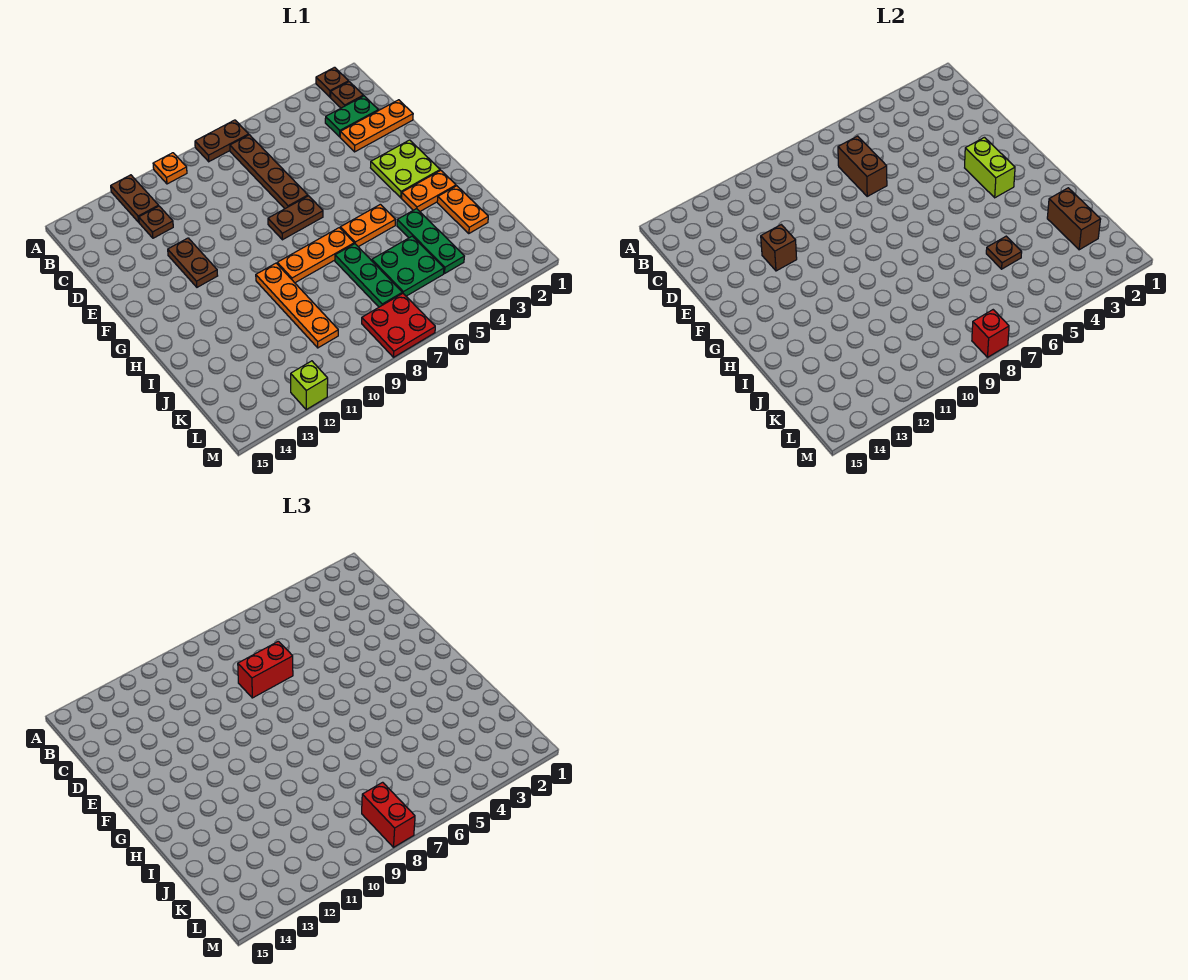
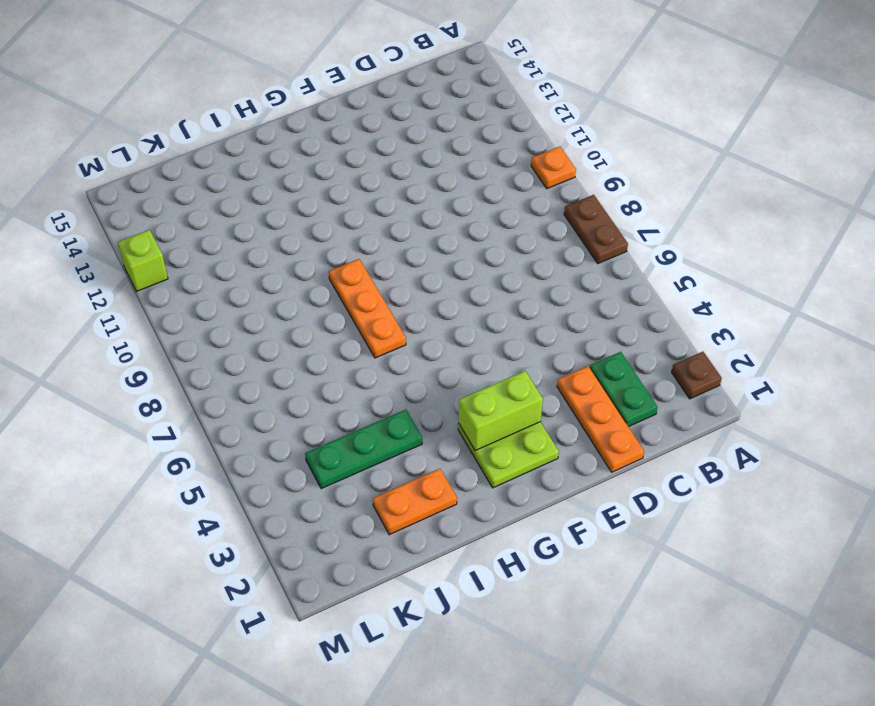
none -> brown 1x2 plate [111,175,159,222]
none -> brown 1x1 plate [331,82,363,108]
none -> brown 1x4 plate [230,135,308,209]
none -> brown 1x1 plate [139,206,173,238]

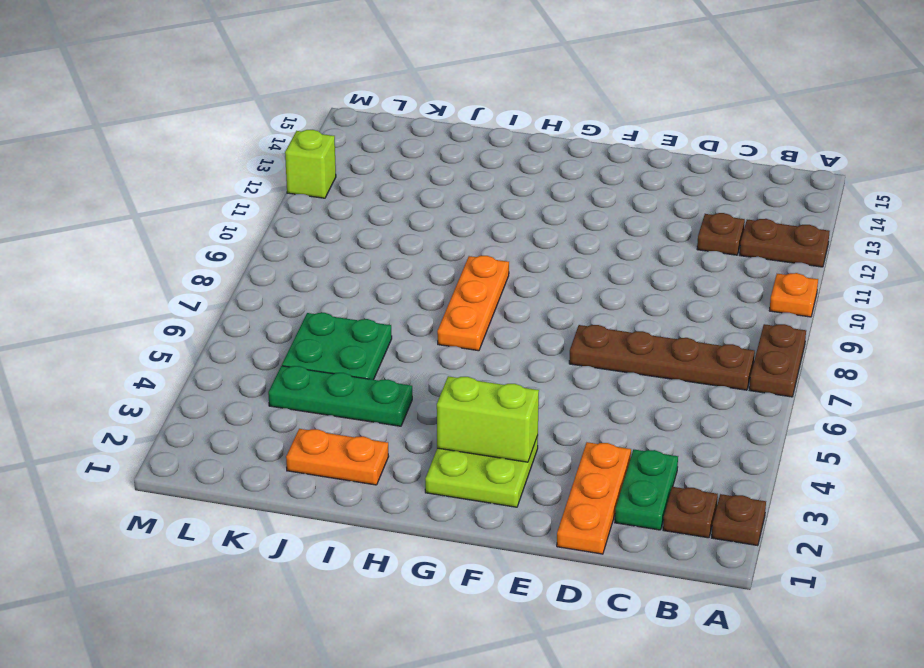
none -> brown 1x2 plate [168,238,218,287]
none -> brown 1x2 plate [268,196,323,240]
none -> orange 1x2 plate [401,170,456,211]
none -> orange 1x2 plate [340,204,395,247]

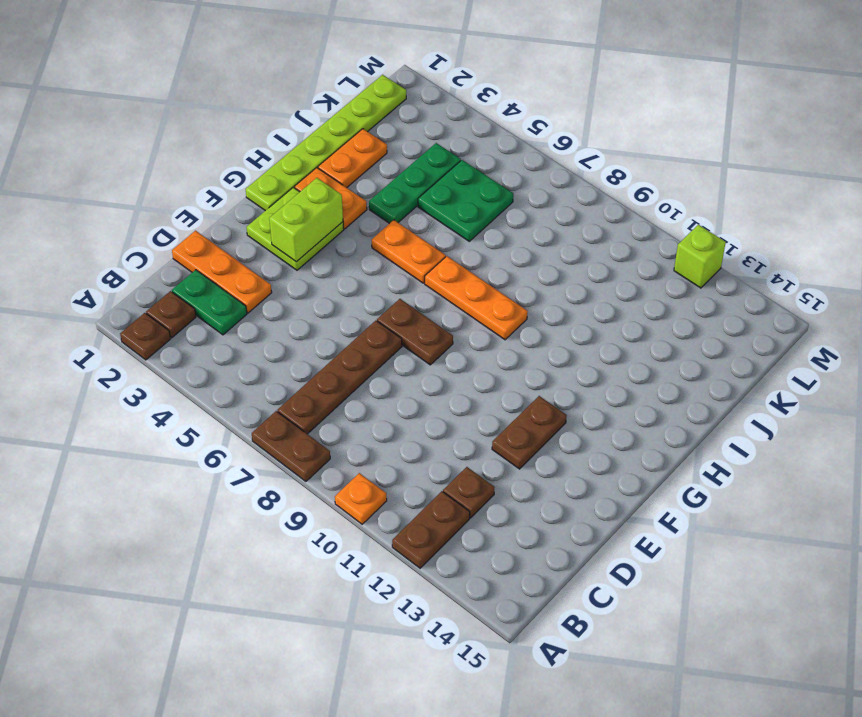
lime 1x6 plate [246,75,406,211] -> none
none -> orange 1x4 plate [256,263,338,348]
none -> green 1x3 plate [335,244,402,307]
none -> red 2x2 plate [362,293,435,357]
none -> brown 1x2 brick [838,136,887,196]

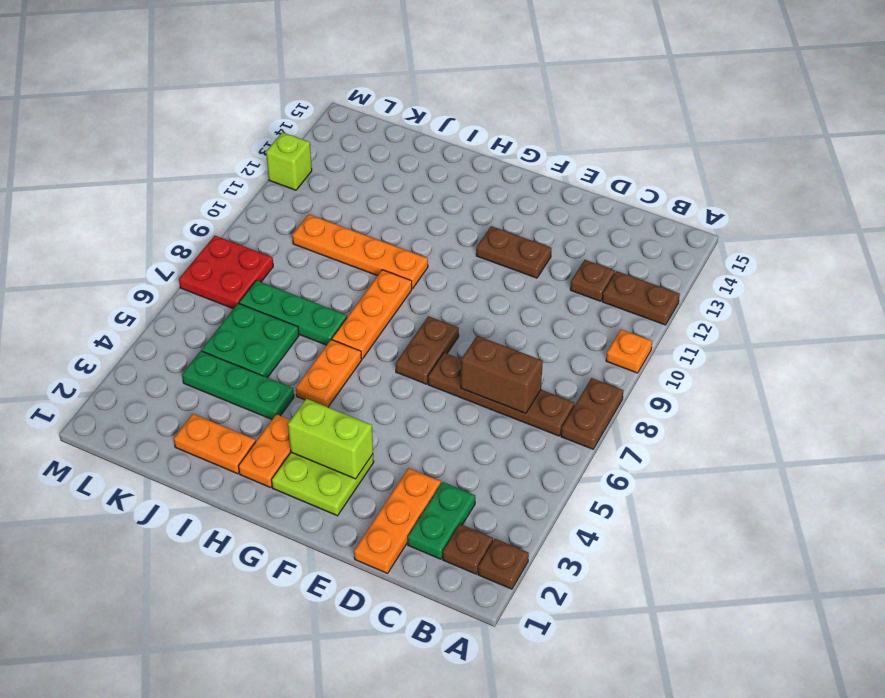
none -> brown 1x1 brick [761,225,797,271]
none -> brown 1x2 brick [1047,188,1101,250]
none -> brown 1x1 plate [986,236,1022,269]
none -> red 1x1 brick [972,310,1009,357]

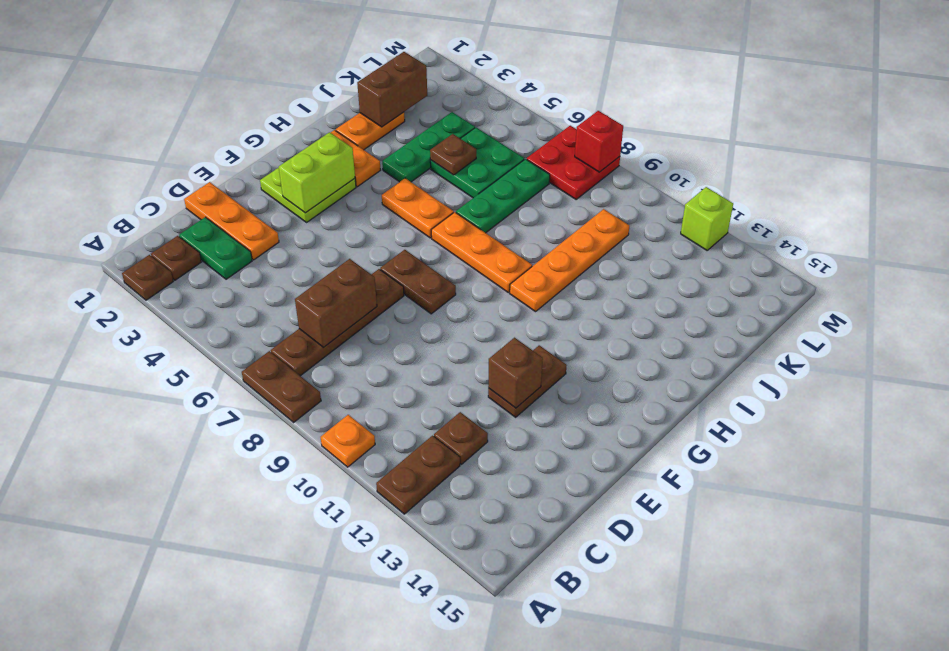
none -> red 1x2 brick [238,641,293,698]
none -> red 1x2 brick [362,782,415,847]

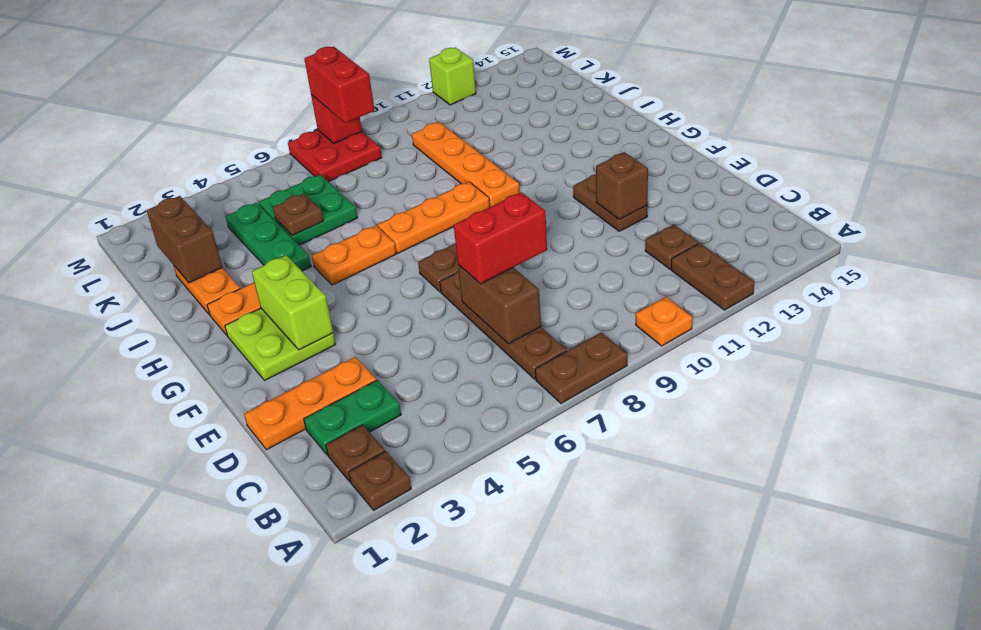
none -> green 1x3 plate [335,244,402,307]

